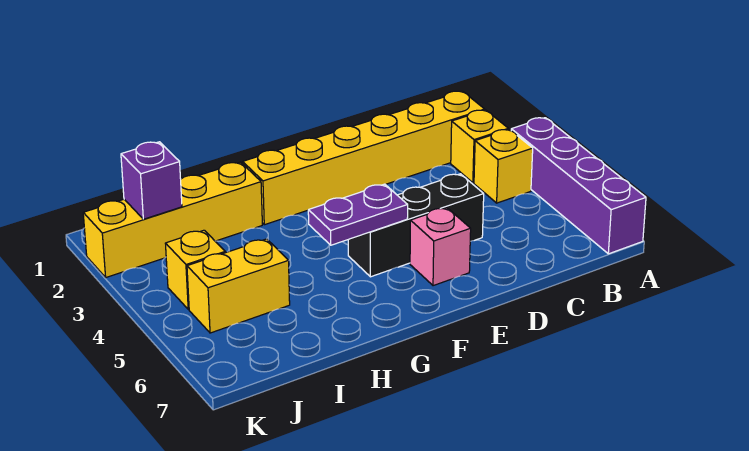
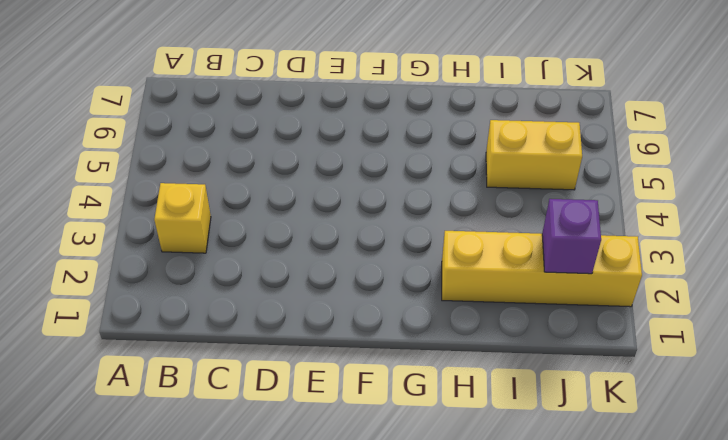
none -> purple 1x4 brick [511,118,646,254]
none -> yellow 1x6 brick [243,91,485,225]

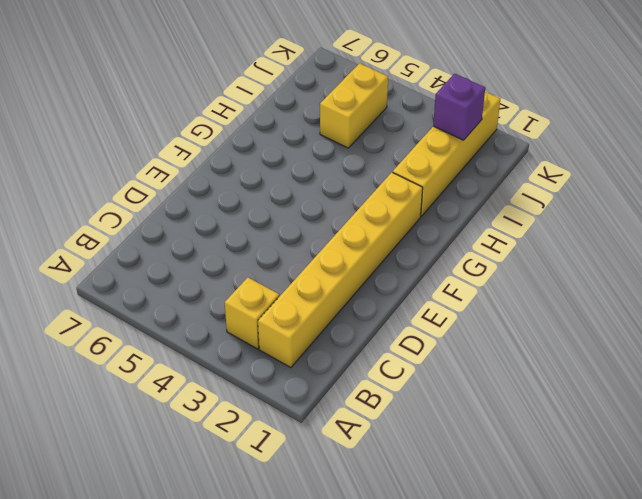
none -> purple 1x4 brick [511,118,646,254]
none -> yellow 1x1 brick [474,129,533,203]

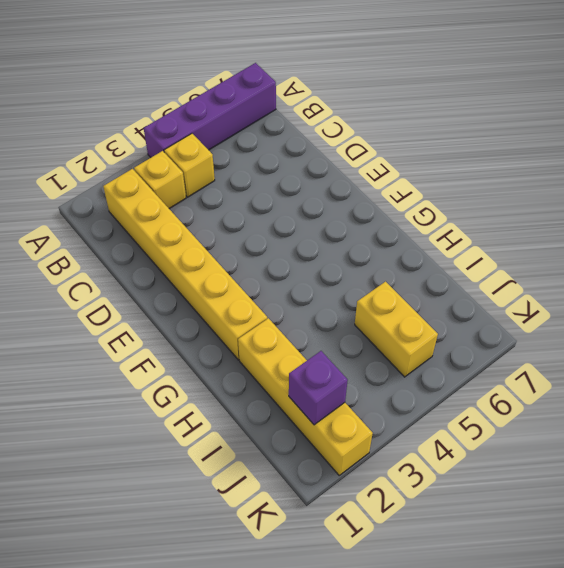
none -> black 1x3 brick [348,174,484,277]
none -> pink 1x1 brick [410,208,471,286]

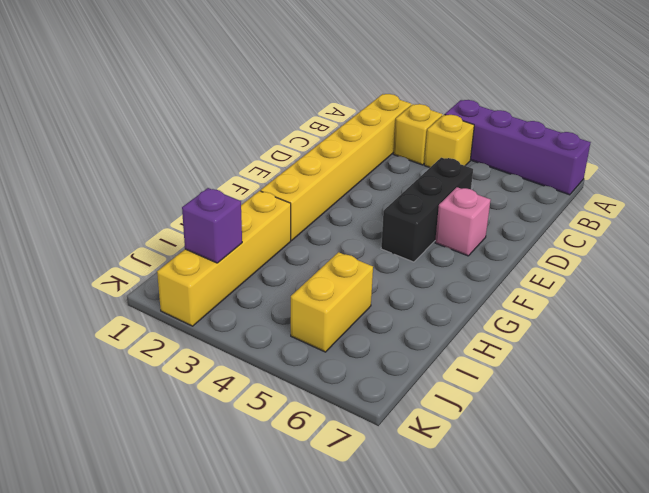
none -> yellow 1x1 brick [165,230,225,309]
none -> purple 1x2 plate [308,184,408,245]

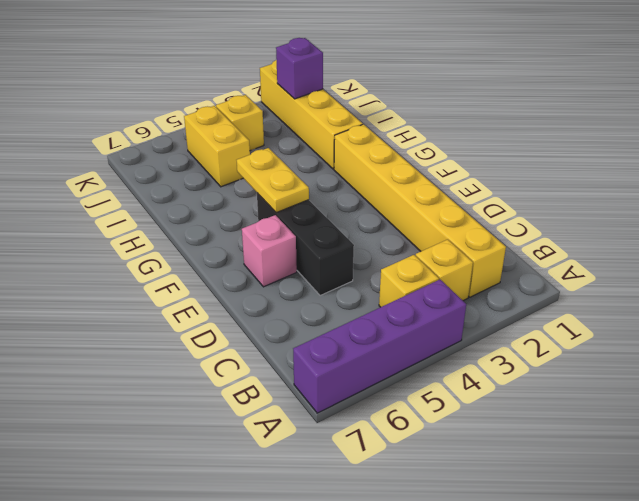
yellow 1x2 plate [237,148,309,213] -> purple 1x2 plate [308,184,408,245]

